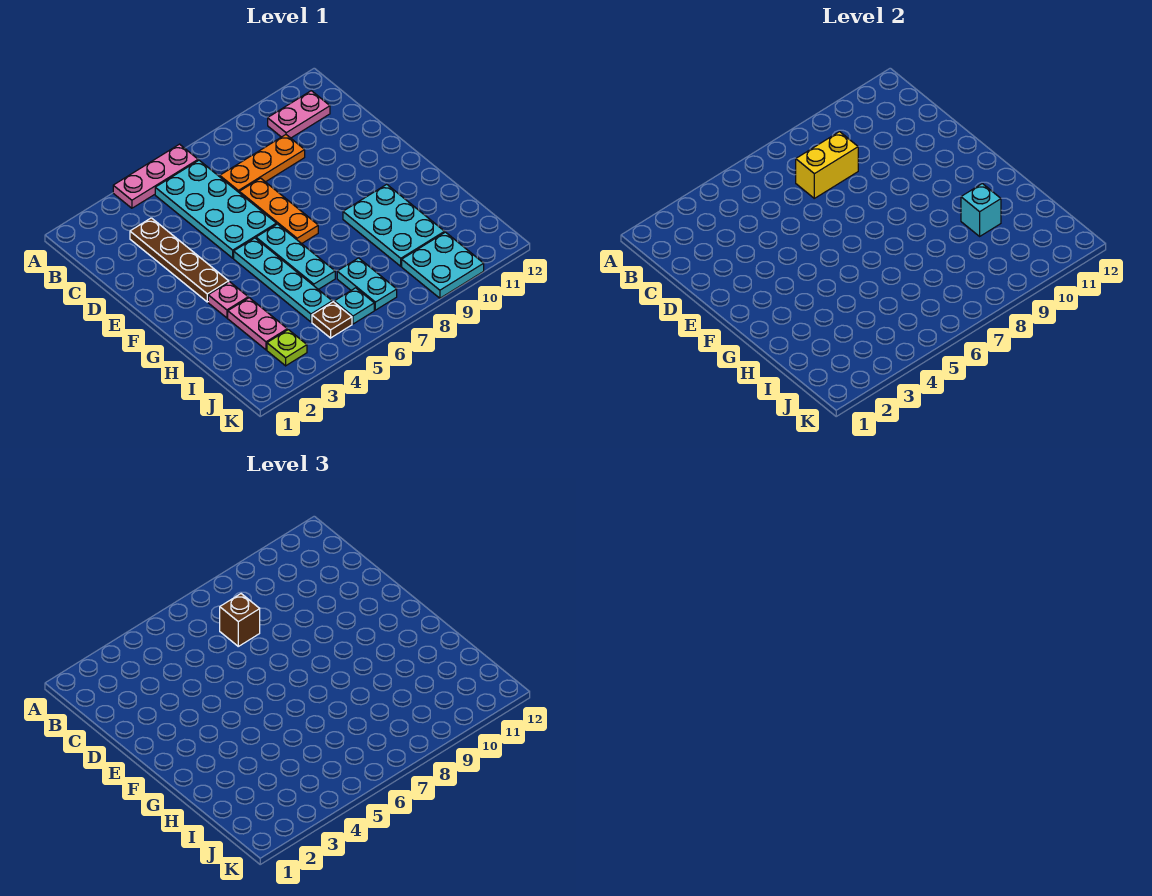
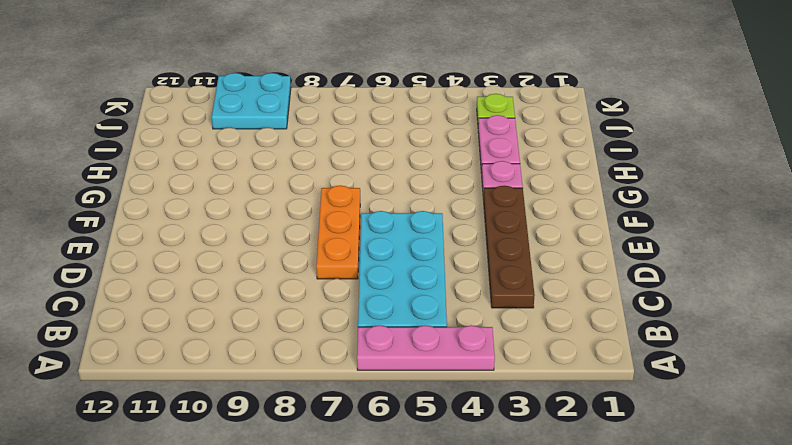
none -> pink 1x2 plate [268,91,330,138]
none -> orange 1x3 plate [220,135,305,192]
none -> cyan 1x4 plate [234,238,332,322]

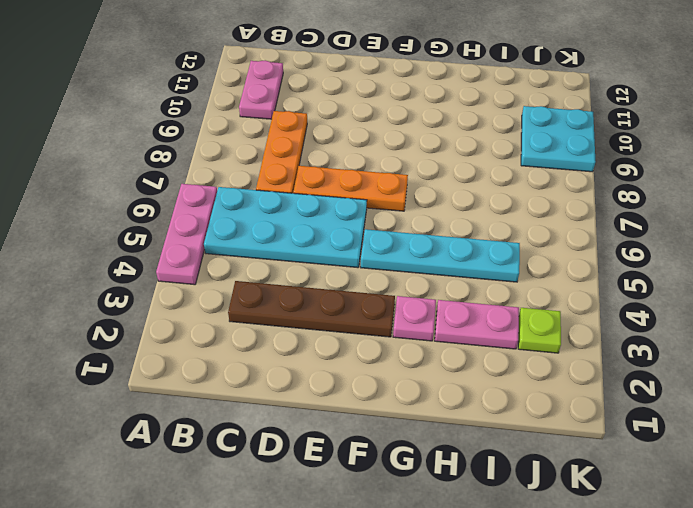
none -> cyan 1x3 plate [256,224,335,289]
none -> cyan 2x3 plate [343,184,445,266]
none -> cyan 1x2 plate [337,258,397,310]

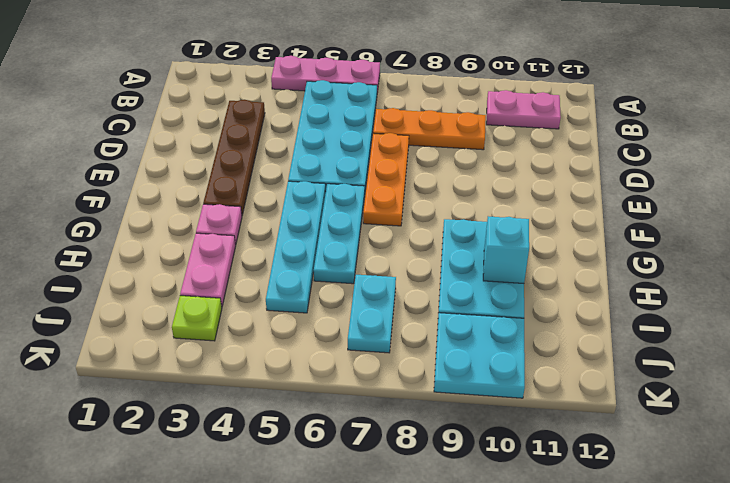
none -> brown 1x1 plate [312,302,352,338]
none -> cyan 1x1 plate [334,288,374,324]
none -> yellow 1x2 brick [796,132,858,198]

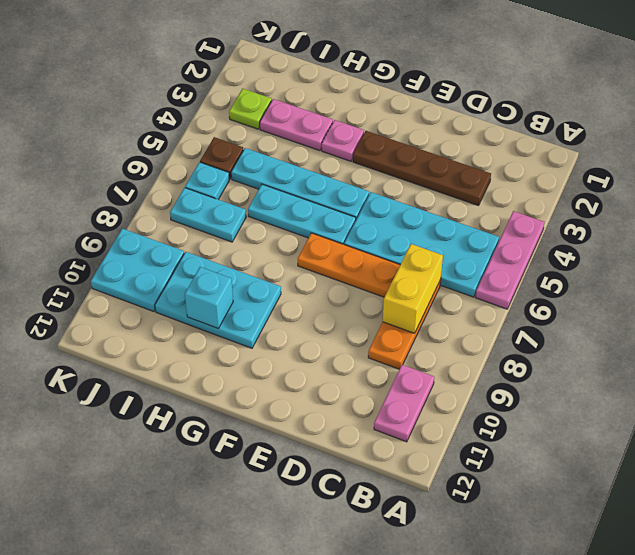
none -> brown 1x1 brick [220,594,260,646]

